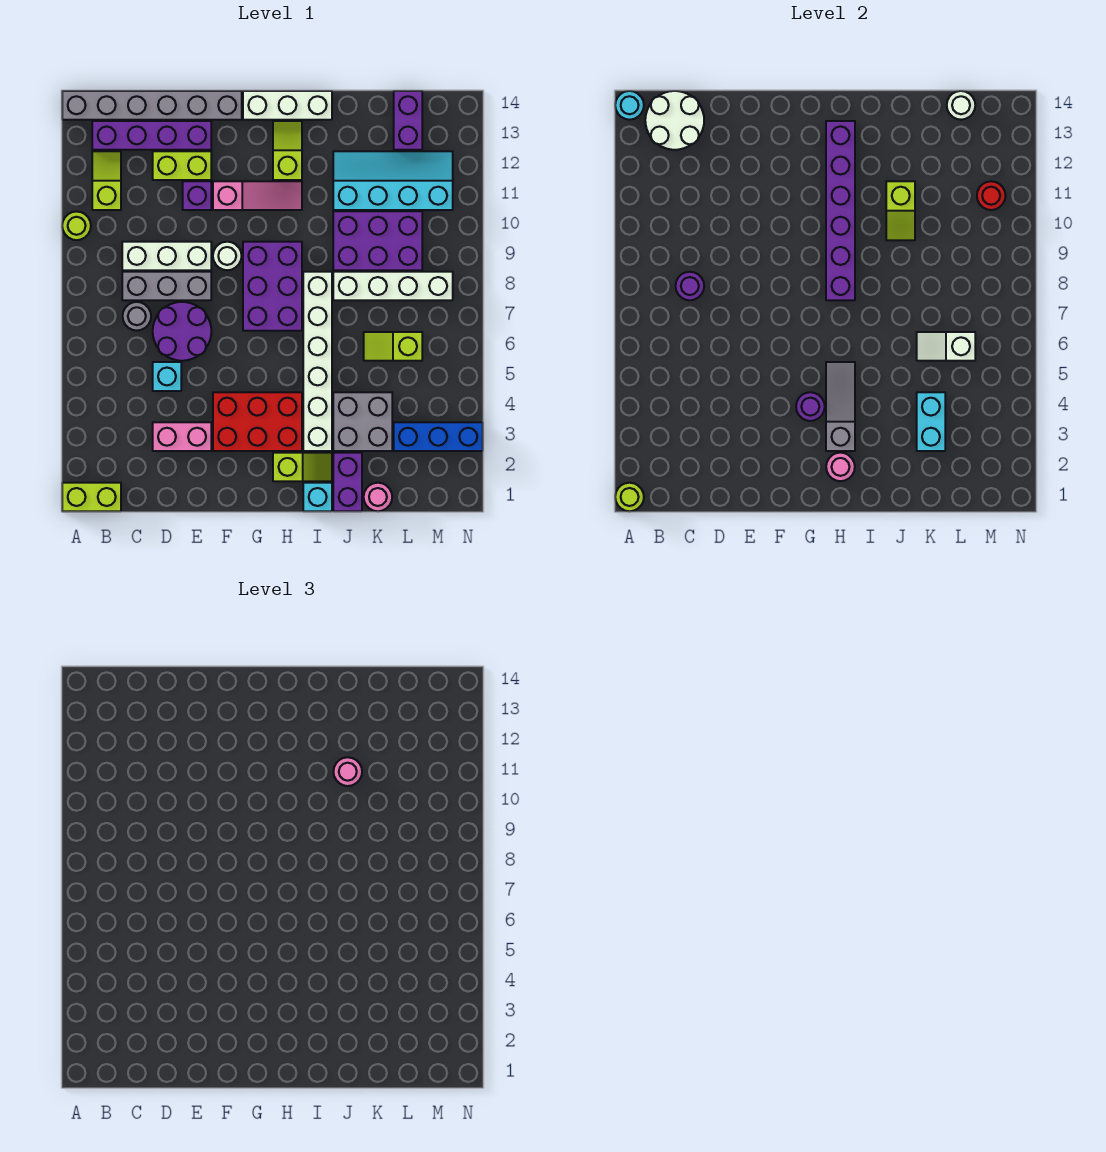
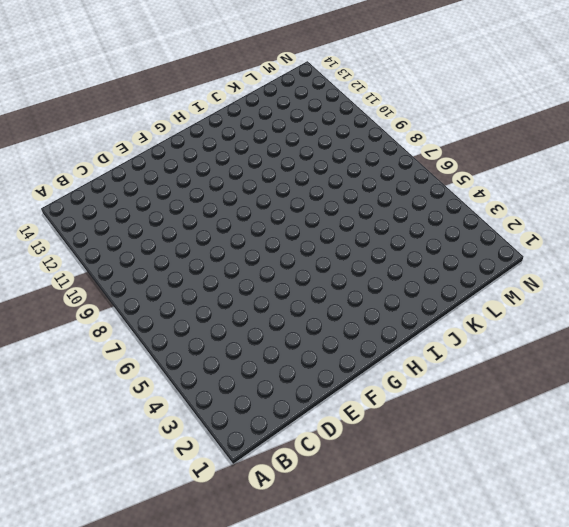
none -> lime 1x2 brick [62,483,121,511]
none -> lime 1x1 round brick [62,212,91,240]
none -> grey 1x6 brick [62,91,242,120]
none -> lime 1x2 slope [92,151,121,210]

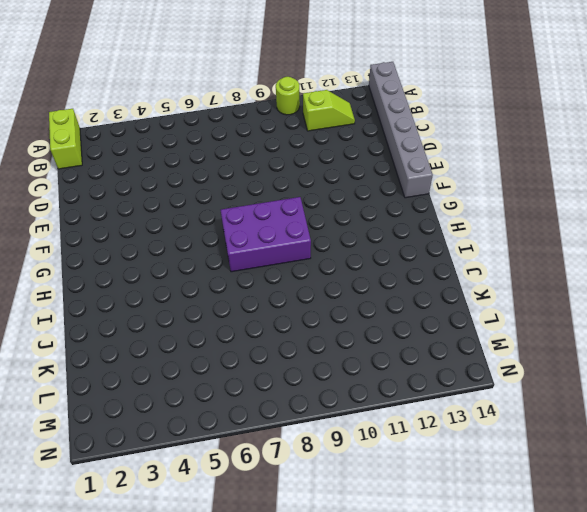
none -> purple 1x4 brick [92,121,211,150]
none -> grey 1x1 round brick [123,302,151,331]
none -> grey 1x3 brick [122,272,211,300]
none -> white 1x3 brick [122,242,211,270]

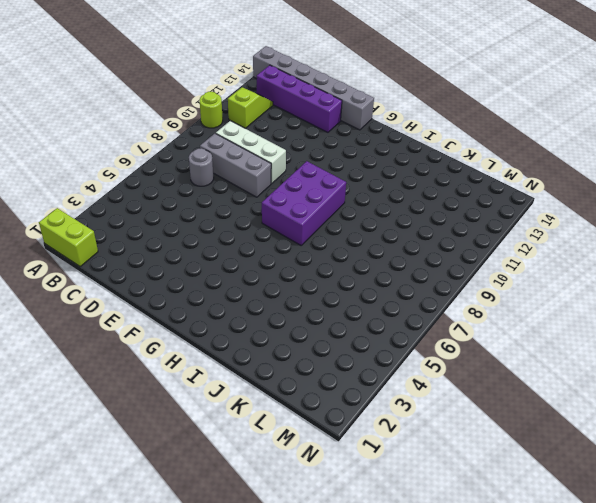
none -> pink 1x2 brick [153,422,211,451]
none -> cyan 1x1 brick [153,362,181,391]
none -> purple 2x2 round brick [153,302,211,361]
none -> lime 1x2 brick [153,151,211,180]

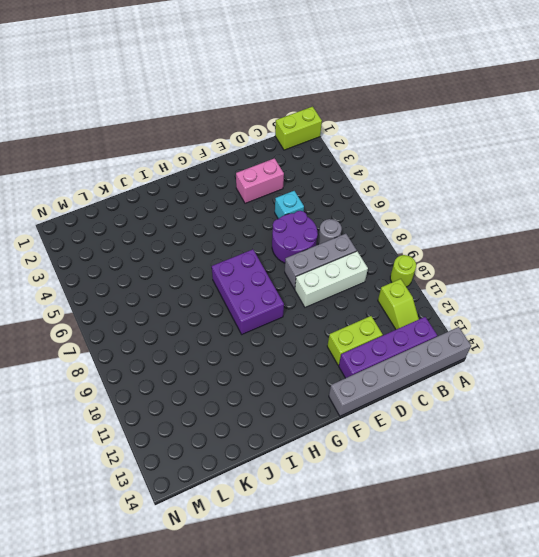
none -> purple 1x1 brick [183,181,211,210]
none -> red 2x3 brick [213,392,302,451]
none -> white 1x1 round brick [213,242,242,270]
none -> pink 1x3 slope [213,181,302,210]

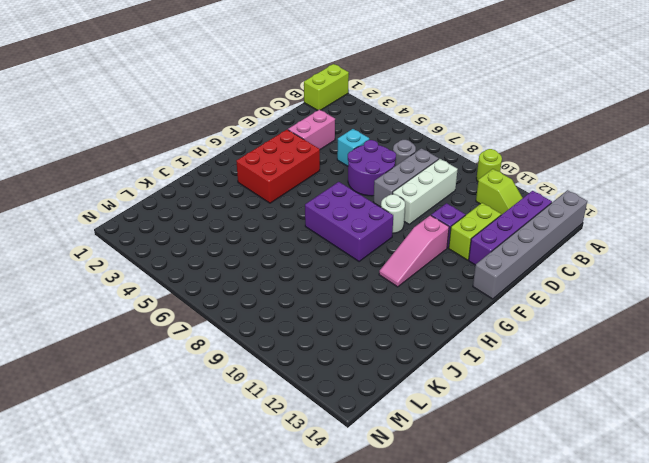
none -> white 1x3 brick [243,91,332,120]
none -> lime 1x2 slope [273,453,332,481]
none -> lime 1x2 slope [273,121,302,180]
none -> cyan 1x1 brick [303,483,332,511]

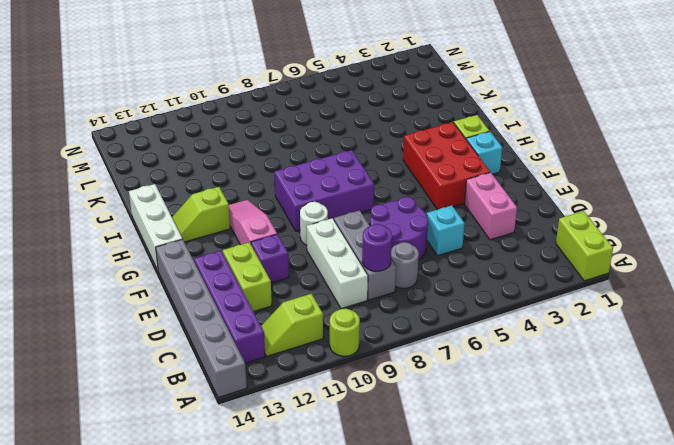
cyan 1x1 brick [466,132,502,174] -> cyan 1x1 brick moved to [303,483,332,511]
none -> white 1x6 brick [303,272,332,451]
none -> purple 1x2 brick [333,453,362,511]
none -> grey 2x2 brick [333,392,392,451]
none -> white 1x4 brick [333,272,453,300]

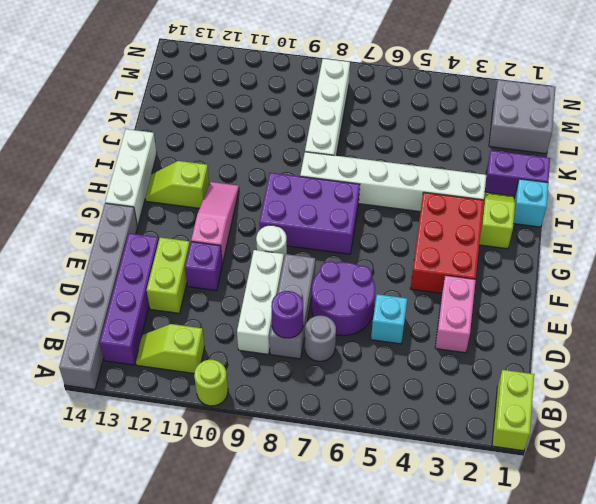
grey 2x2 brick [489,80,555,154] -> grey 2x2 brick moved to [333,392,392,451]
none -> purple 2x3 brick [333,211,422,270]
none -> cyan 2x4 slope [333,151,453,210]
none -> pink 1x1 round brick [364,483,392,511]
none -> lime 1x2 slope [364,332,422,361]

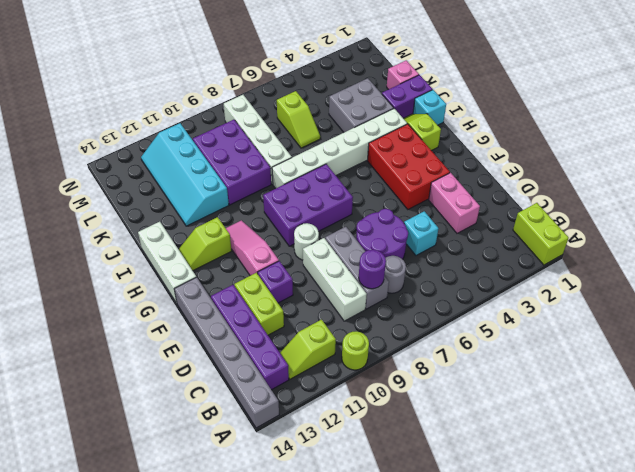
pink 1x1 brick [387,60,419,90] -> pink 1x1 round brick [364,483,392,511]
none -> blue 1x3 brick [394,422,483,451]
none -> purple 1x2 brick [394,91,422,150]
none -> lime 1x1 round brick [615,483,644,511]
none -> cyan 1x1 round brick [615,91,644,120]

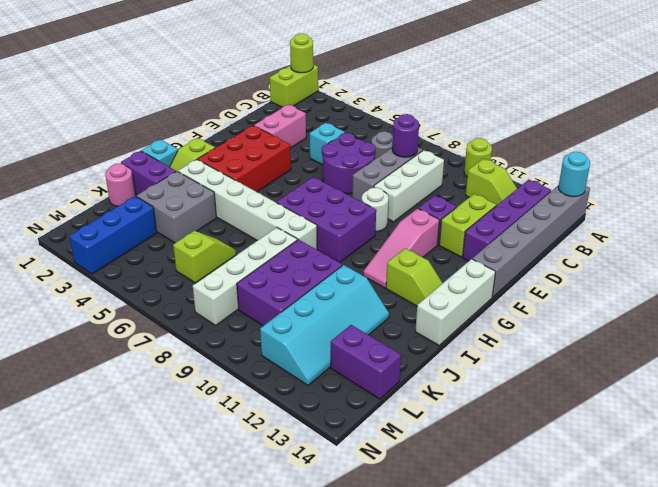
none -> white 2x2 round brick [645,91,704,150]
none -> purple 1x1 round brick [796,392,825,421]
none -> pink 1x1 round brick [826,453,855,481]
none -> grey 1x3 slope [826,362,855,451]

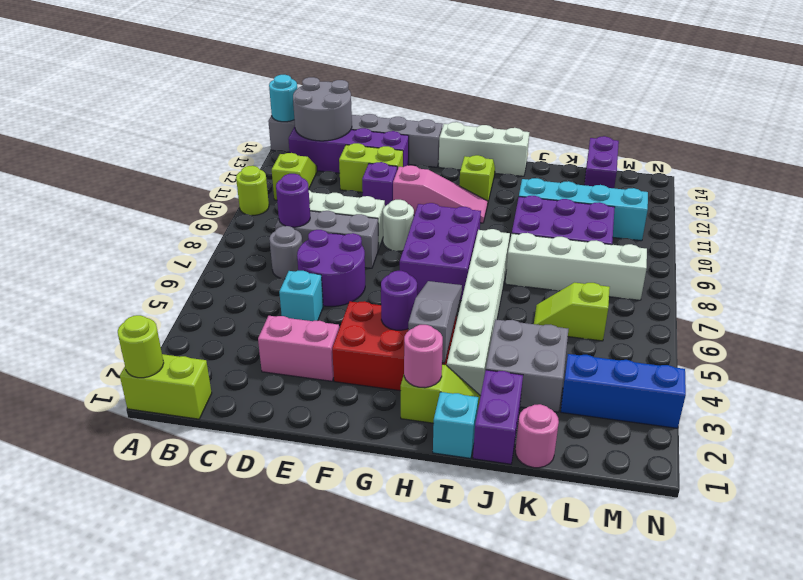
grey 2x2 round brick [293,77,352,141] -> white 2x2 round brick [645,91,704,150]
none -> purple 1x6 brick [826,121,855,300]
none -> lime 1x2 slope [886,181,915,240]
none -> cyan 1x2 brick [917,392,945,451]
none -> white 1x2 slope [917,332,975,361]

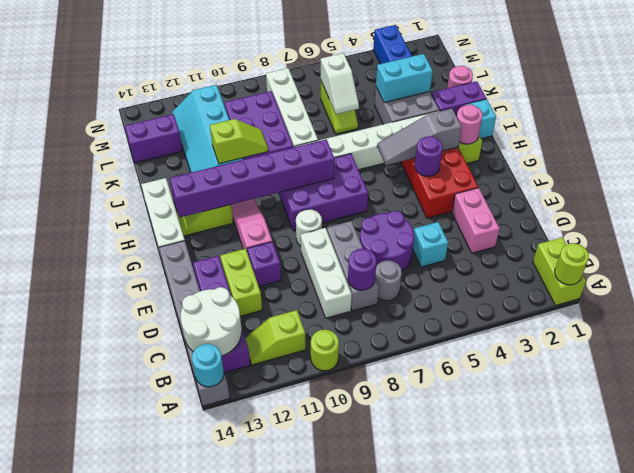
none -> white 1x1 round brick [947,91,975,120]
none -> red 1x1 round brick [977,181,1005,210]
none -> pink 1x1 round brick [333,757,362,786]

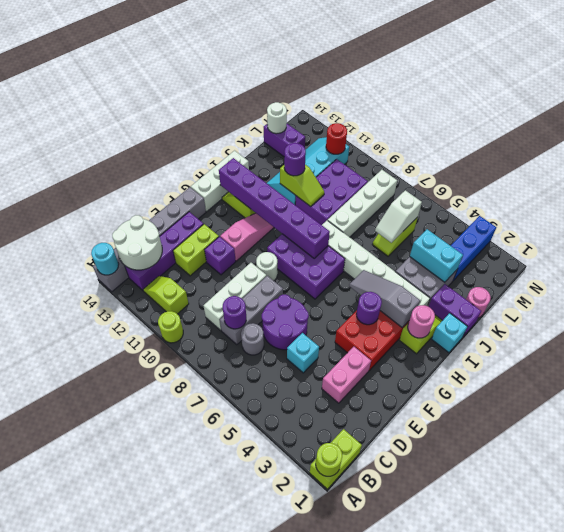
purple 1x1 round brick [284,143,306,176] -> pink 1x1 round brick [333,757,362,786]

